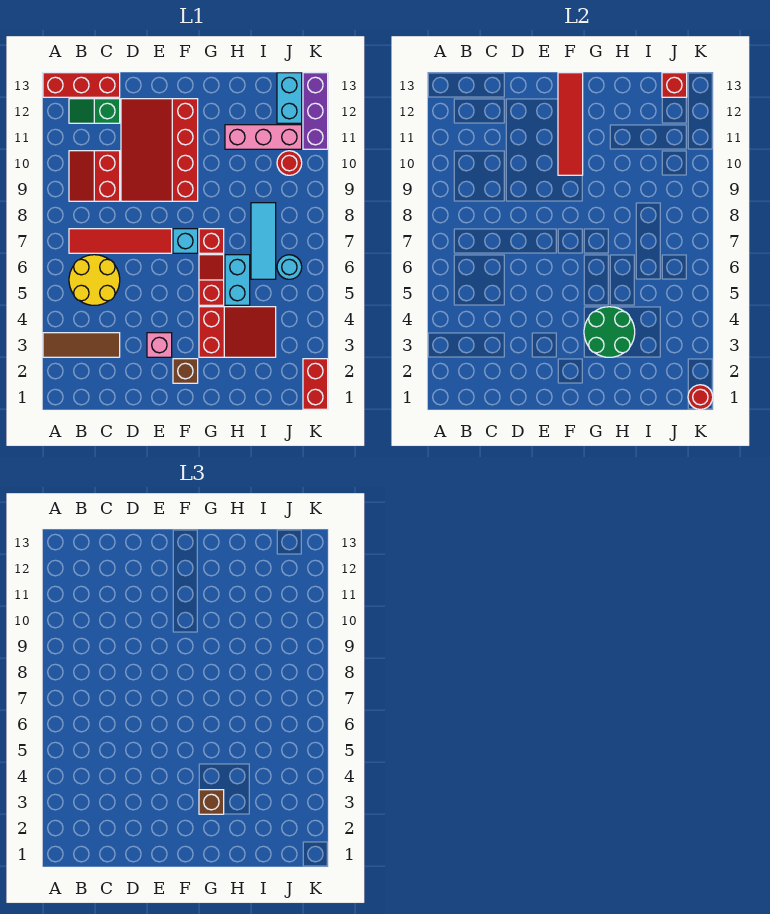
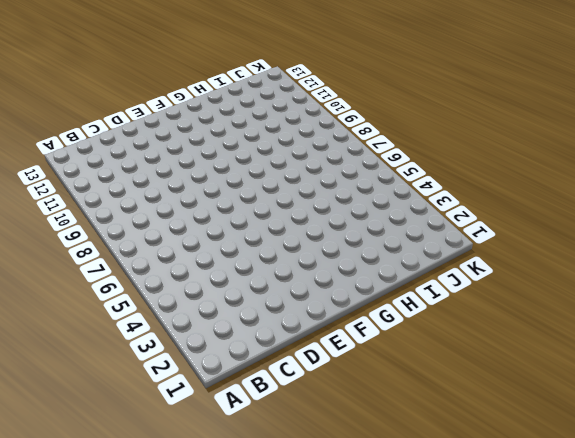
none -> brown 1x3 tile [43,333,120,357]
none -> red 1x3 brick [43,73,120,97]
none -> yellow 2x2 round brick [69,255,120,305]

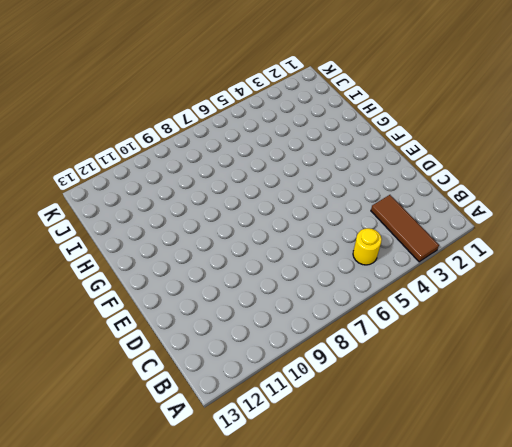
yellow 1x1 round brick [353,228,382,265] -> yellow 2x2 round brick [69,255,120,305]
none -> red 1x3 brick [43,73,120,97]
none -> red 1x4 tile [69,229,172,253]
none -> red 2x2 slope [69,151,120,201]

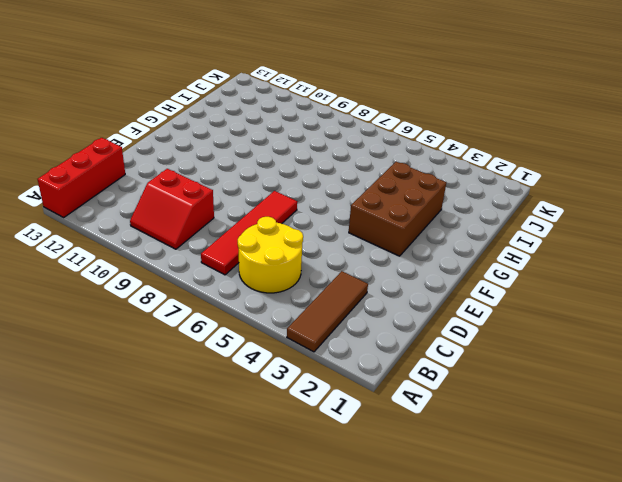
brown 2x3 brick [349,162,446,256] -> red 2x3 slope [199,307,276,357]
none -> green 1x2 slope [69,99,120,123]
none -> red 3x4 slope [121,99,198,201]
none -> pink 1x1 brick [147,333,172,357]

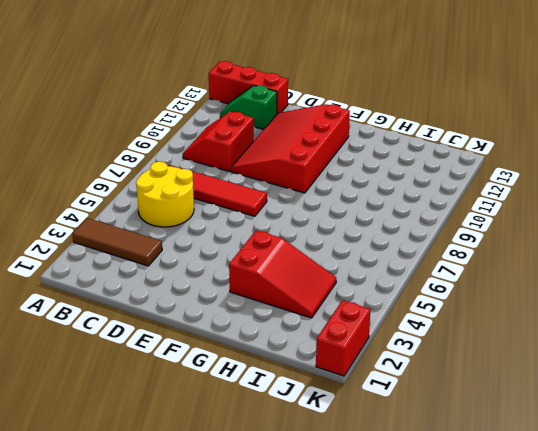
none -> pink 1x1 brick [147,333,172,357]
none -> brown 1x1 brick [173,359,198,383]
none -> cyan 1x1 brick [173,229,198,253]

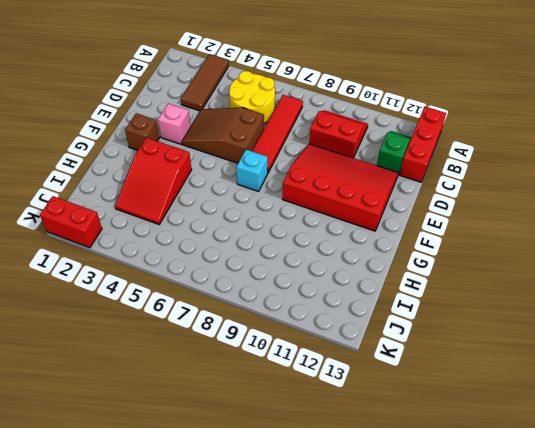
brown 2x3 slope [182,108,264,163] -> none
none -> red 1x2 slope [199,255,224,305]
none -> red 1x1 brick [199,229,224,253]
none -> cyan 1x2 brick [225,255,250,305]

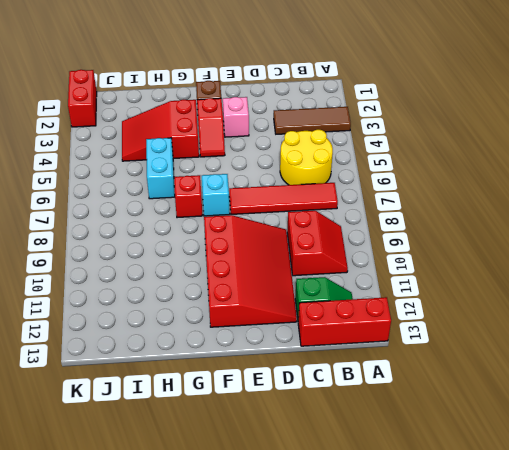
red 1x2 slope [197,98,225,157] -> red 1x2 slope moved to [199,255,224,305]
none -> pink 1x3 brick [225,125,302,149]
none -> cyan 1x3 tile [251,203,276,279]
none -> cyan 1x1 round brick [277,255,302,279]

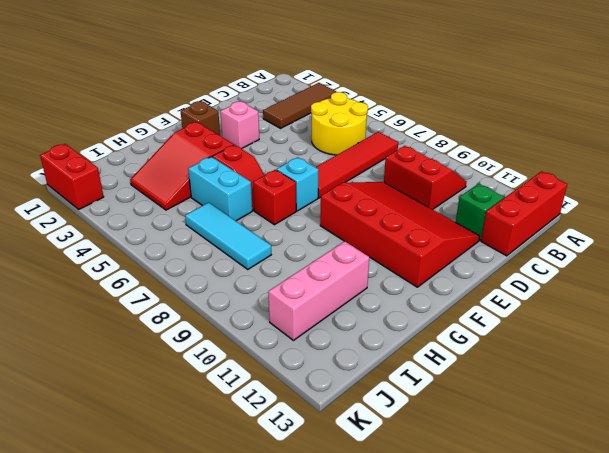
none -> cyan 1x1 round brick [277,255,302,279]
none -> red 1x1 round brick [277,151,302,175]
none -> cyan 1x2 brick [277,73,302,123]

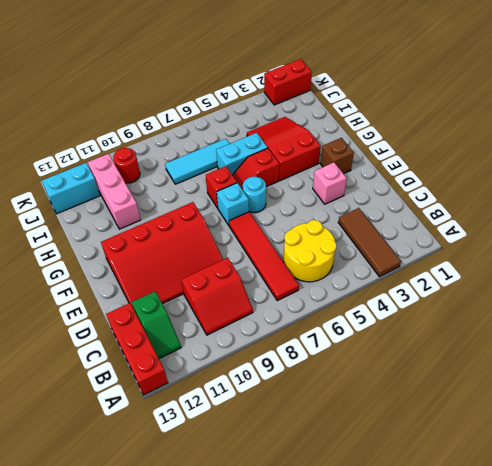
cyan 1x1 round brick [243,177,266,212] -> cyan 1x1 round brick moved to [277,255,302,279]
none -> purple 1x3 brick [303,73,328,149]
none -> red 1x4 tile [558,73,583,175]
none -> green 2x2 round brick [584,307,635,357]

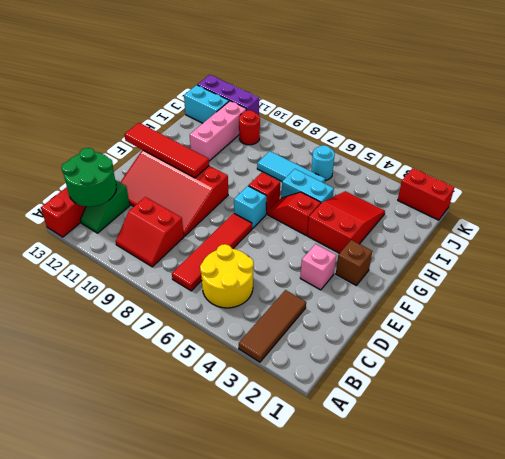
green 2x2 round brick [62,148,116,207] -> green 2x2 round brick moved to [584,307,635,357]
none -> red 1x1 brick [662,73,687,97]
none -> red 1x1 round brick [688,385,713,409]
none -> brown 1x1 brick [199,790,224,814]

